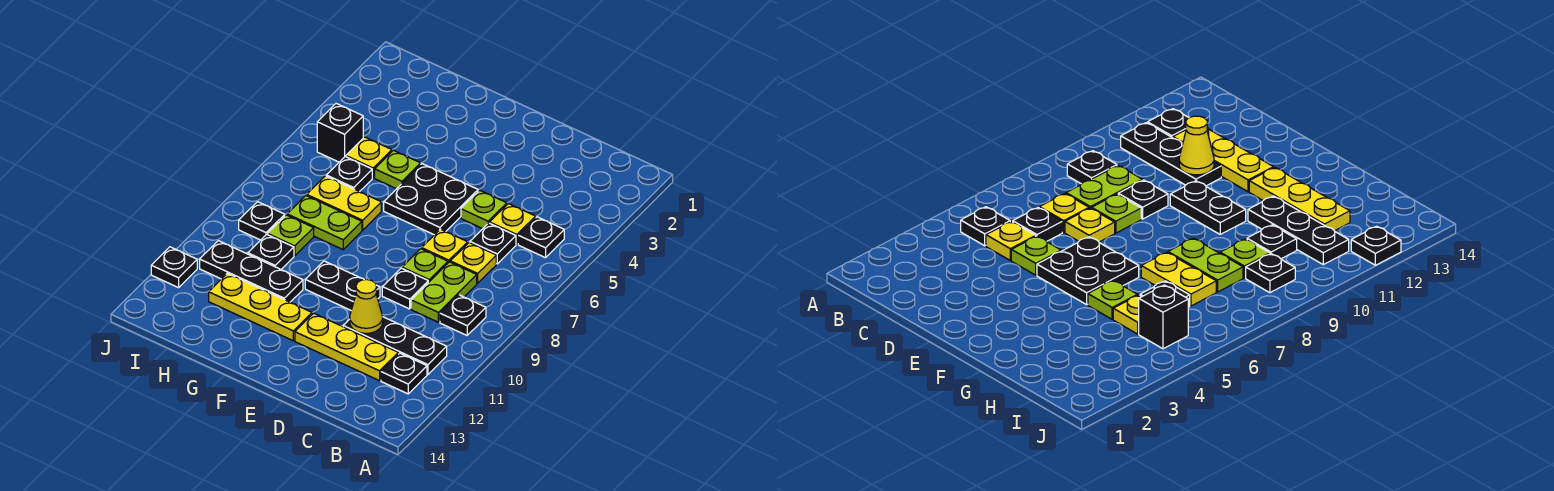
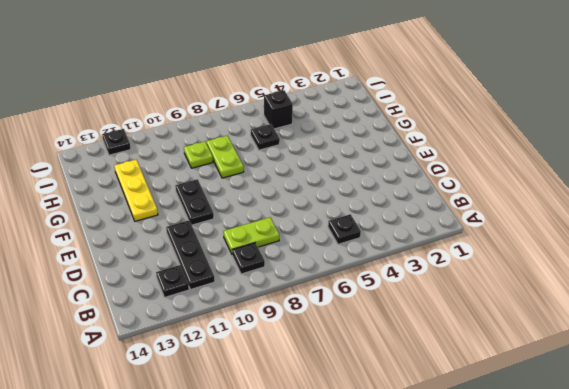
none -> yellow 1x1 plate [490,204,536,244]
none -> black 1x1 plate [470,223,516,264]
none -> yellow 1x1 plate [450,243,496,283]

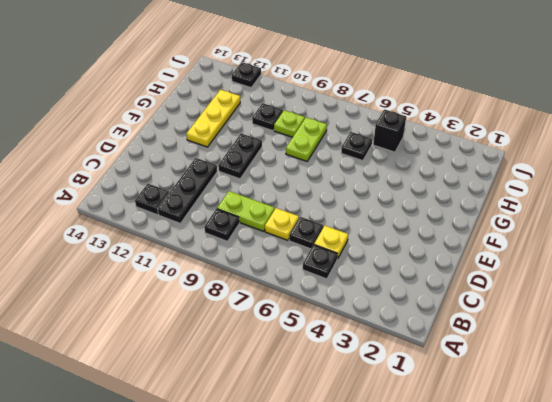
none -> yellow 1x3 plate [295,313,398,381]
none -> lime 1x1 plate [461,190,507,229]
none -> yellow 1x1 plate [422,229,468,263]

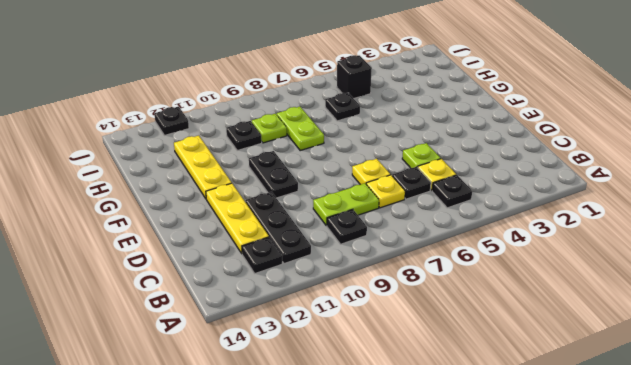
none -> lime 1x1 plate [402,249,448,283]
none -> black 1x1 plate [382,268,428,309]
none -> black 2x2 plate [384,164,478,235]

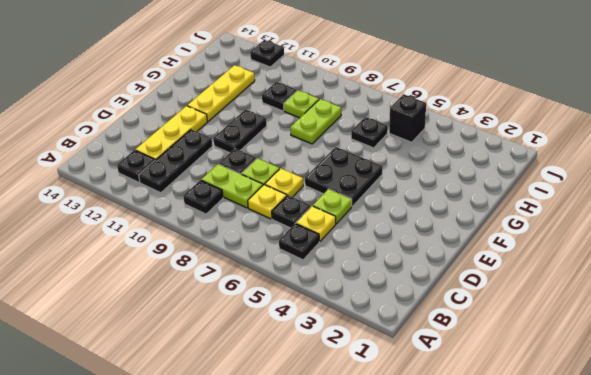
none -> lime 1x1 plate [375,150,421,189]
none -> yellow 1x2 plate [307,176,381,230]
none -> black 1x3 plate [200,241,303,302]

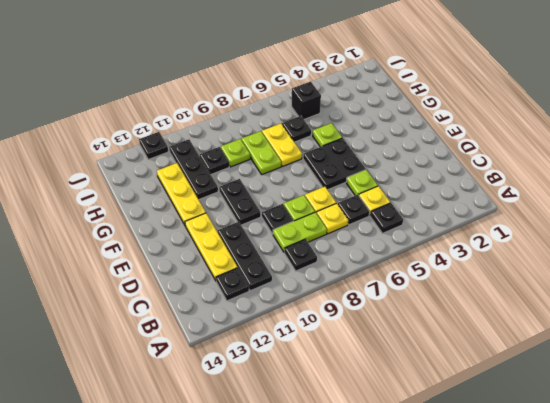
none -> yellow 1x1 plate [346,137,392,178]
none -> black 1x1 plate [239,202,285,240]
none -> yellow 1x1 cone [350,279,383,333]

